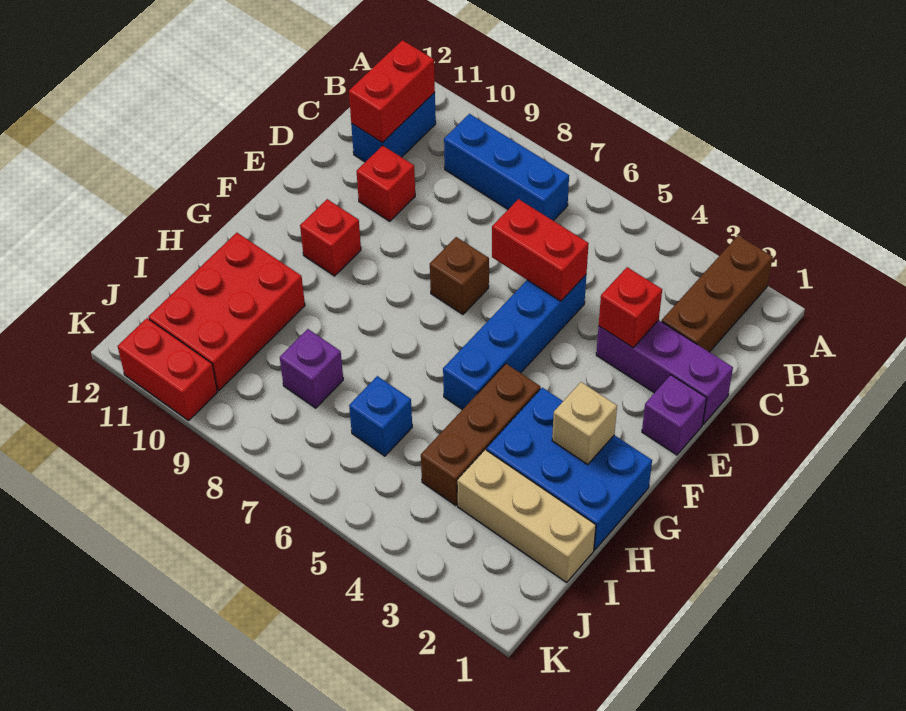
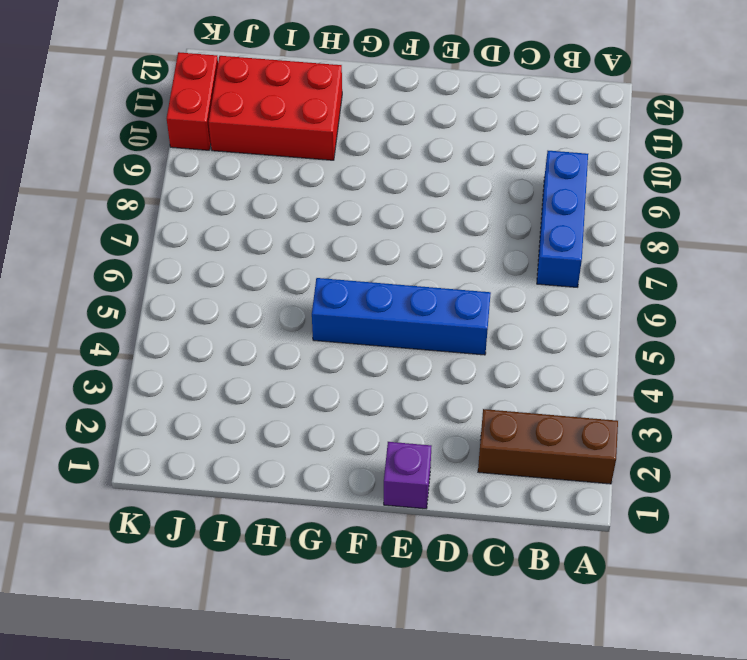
none -> blue 1x2 brick [351,92,436,162]
none -> purple 1x3 brick [596,320,733,424]
none -> red 1x1 brick [357,145,415,221]

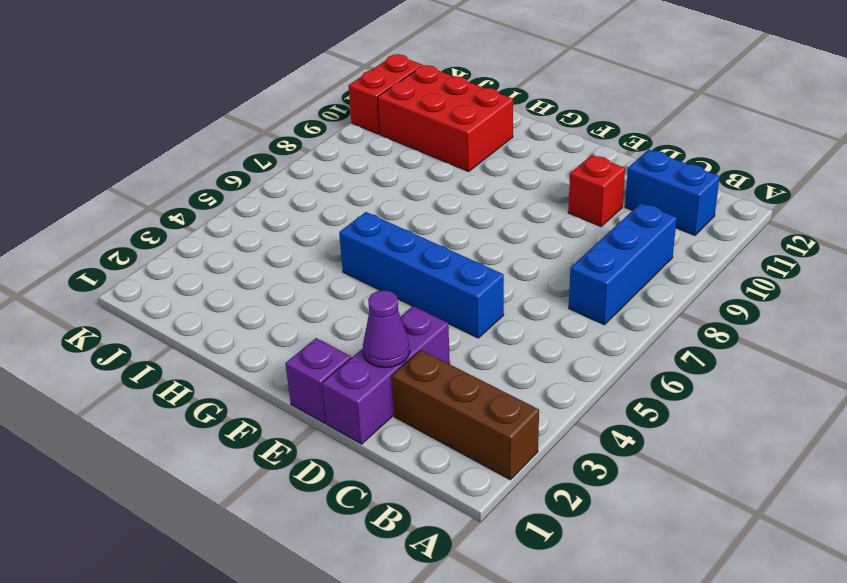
purple 1x1 cone [363,290,410,368] -> none
none -> brown 1x1 brick [430,237,489,314]
none -> red 1x1 brick [300,199,361,276]
none -> blue 2x3 brick [487,388,652,550]

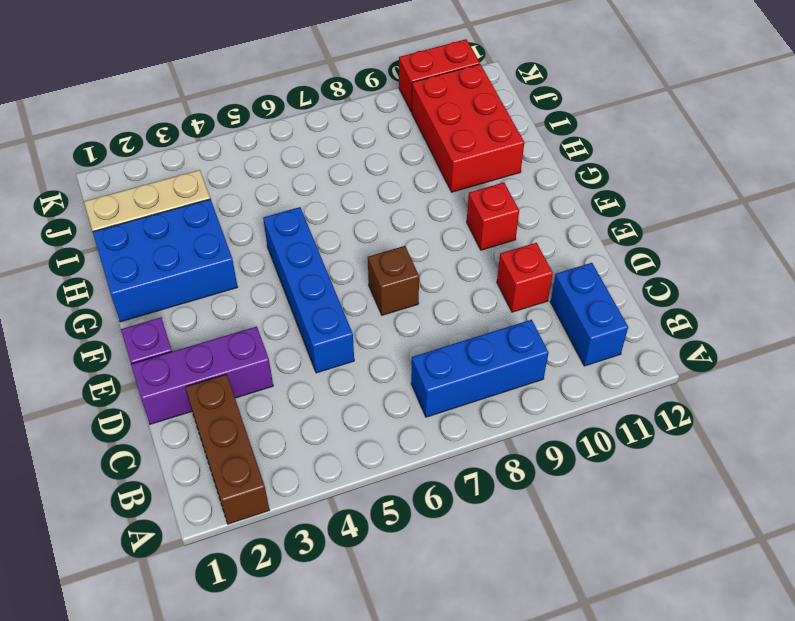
none -> brown 1x3 brick [421,364,540,506]
none -> blue 1x1 brick [349,376,412,456]
none -> purple 1x1 brick [280,329,343,408]

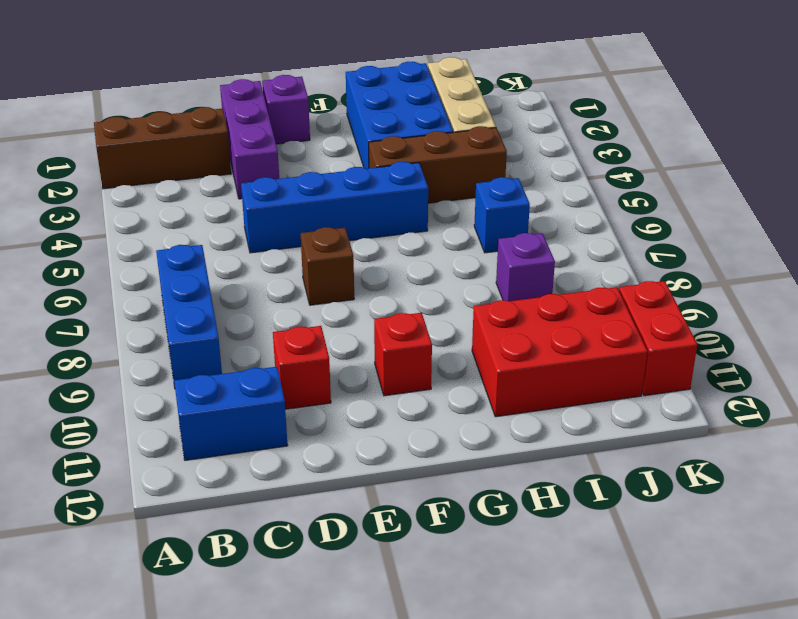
none -> red 1x2 brick [349,40,435,143]
none -> red 1x1 brick [599,267,662,348]
none -> red 1x2 brick [492,199,589,301]

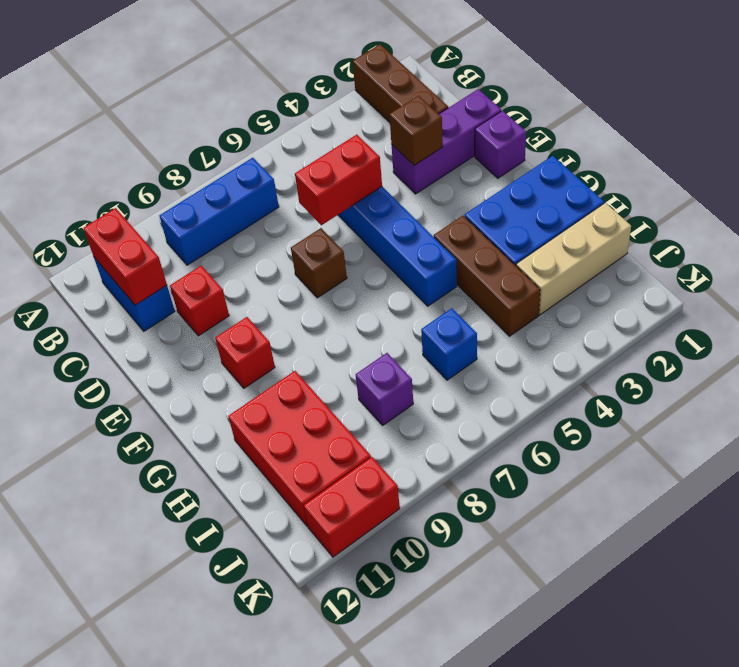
brown 1x1 brick [389,96,443,165] -> red 1x1 brick [599,267,662,348]
none -> tan 1x1 brick [552,382,617,464]

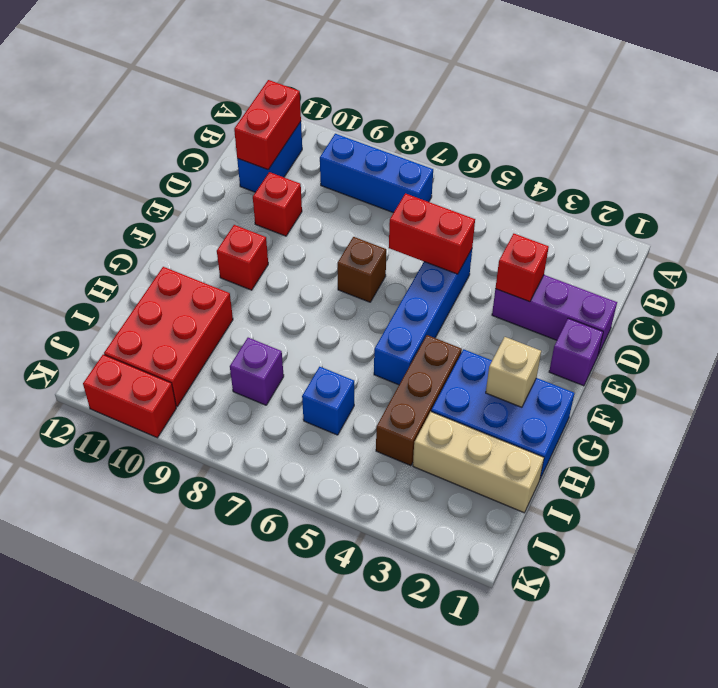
none -> brown 1x3 brick [662,236,773,352]

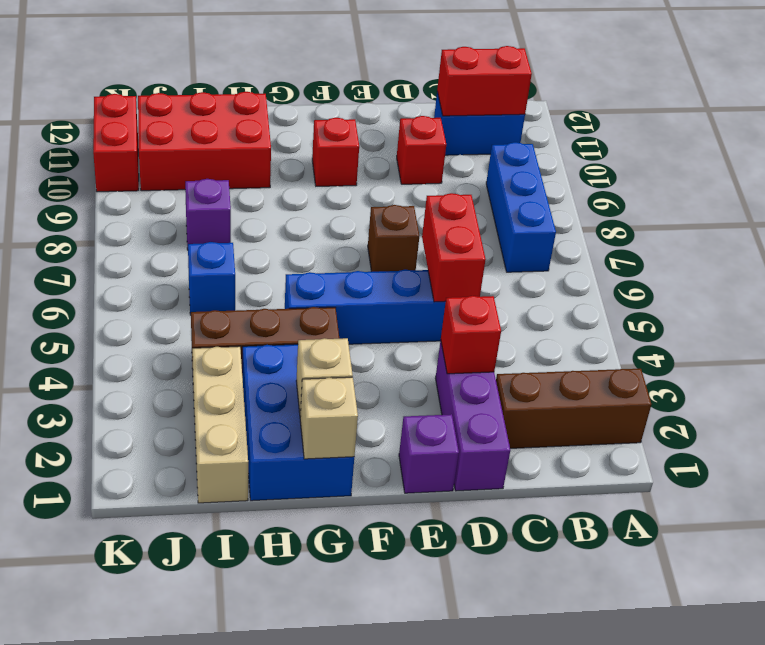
tan 1x1 brick [300,377,358,459] -> none

